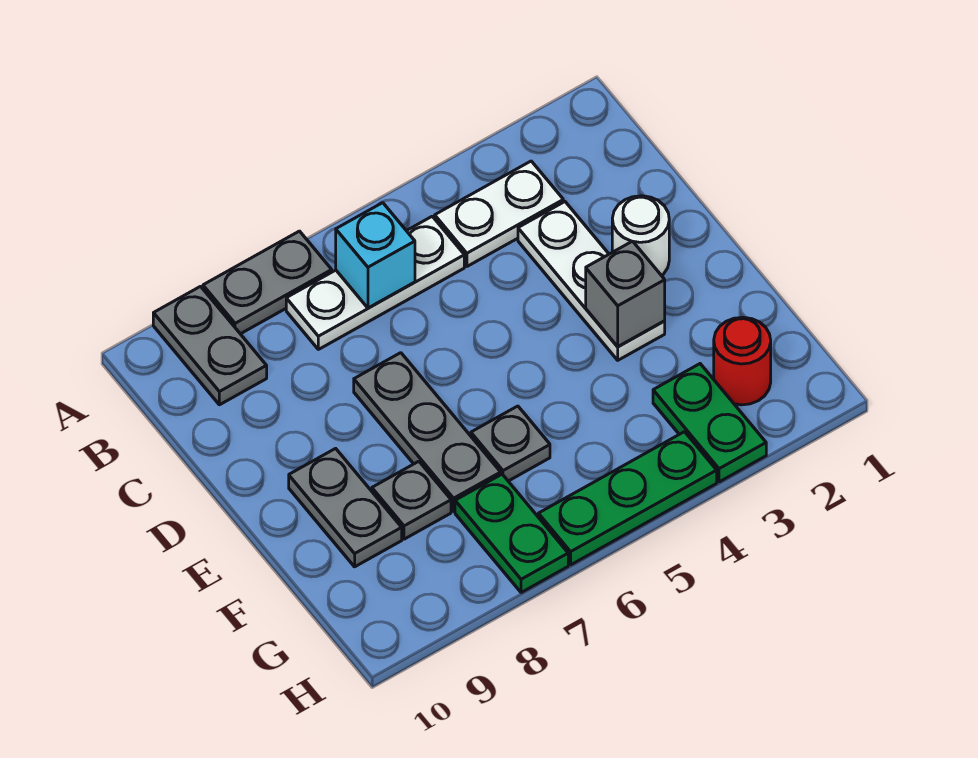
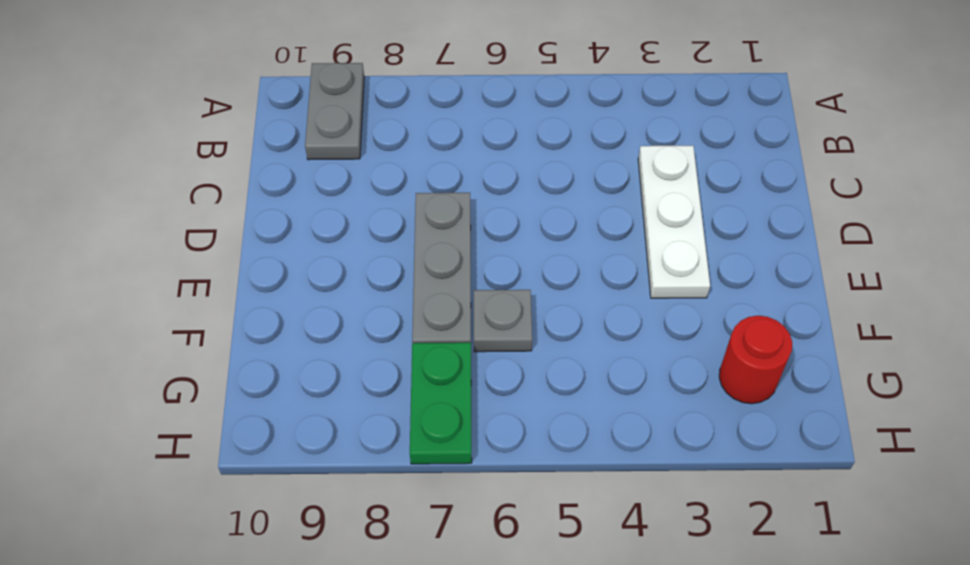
none -> grey 1x2 plate [203,231,332,334]
none -> white 1x2 plate [435,161,563,266]
none -> white 1x3 plate [286,216,464,349]

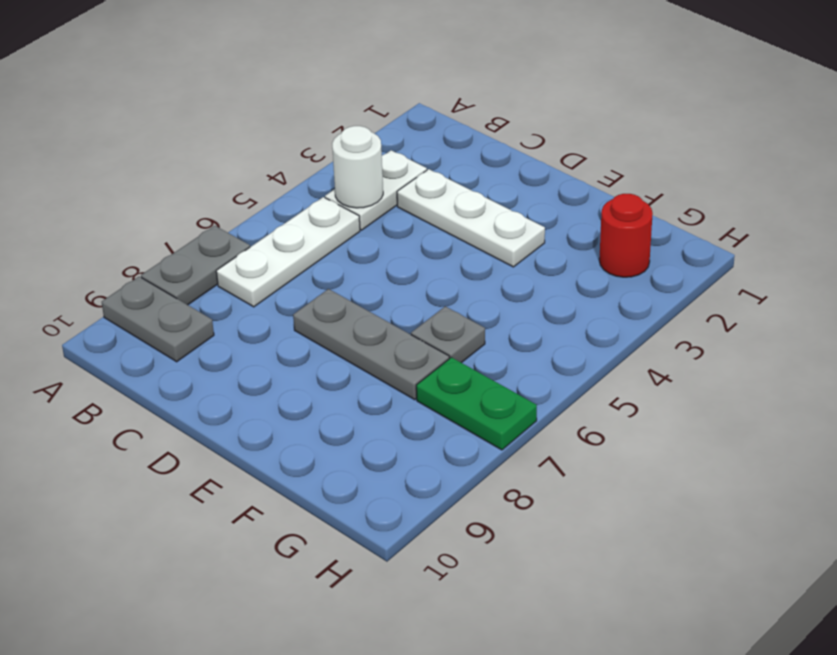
white 1x1 round brick [332,126,383,208] -> white 1x1 round brick moved to [612,196,669,276]
none -> grey 1x2 plate [289,448,402,567]
none -> grey 1x1 plate [372,461,451,539]
none -> green 1x2 plate [653,364,766,482]

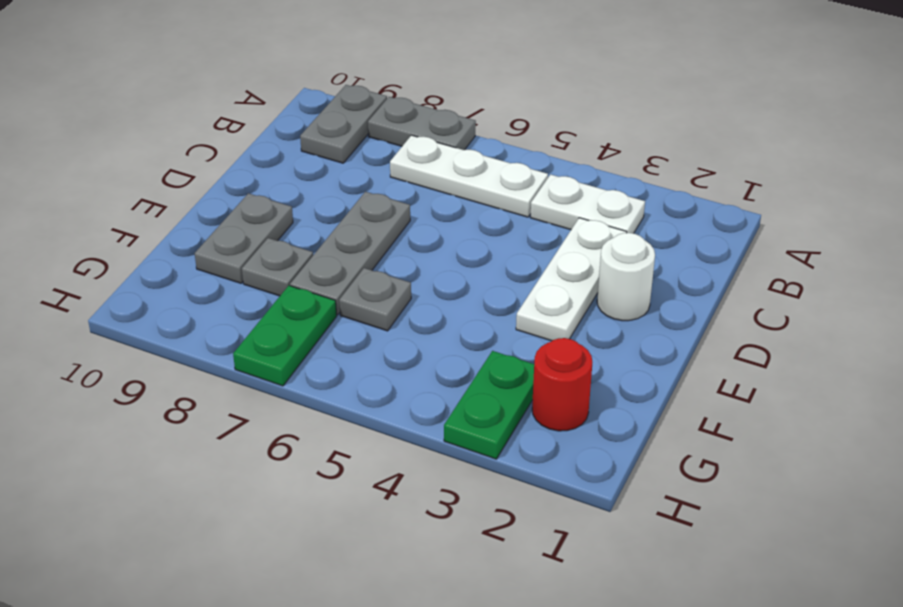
none -> green 1x3 plate [538,432,717,565]
none -> cyan 1x1 brick [336,203,415,308]
none -> grey 1x1 brick [586,241,665,347]

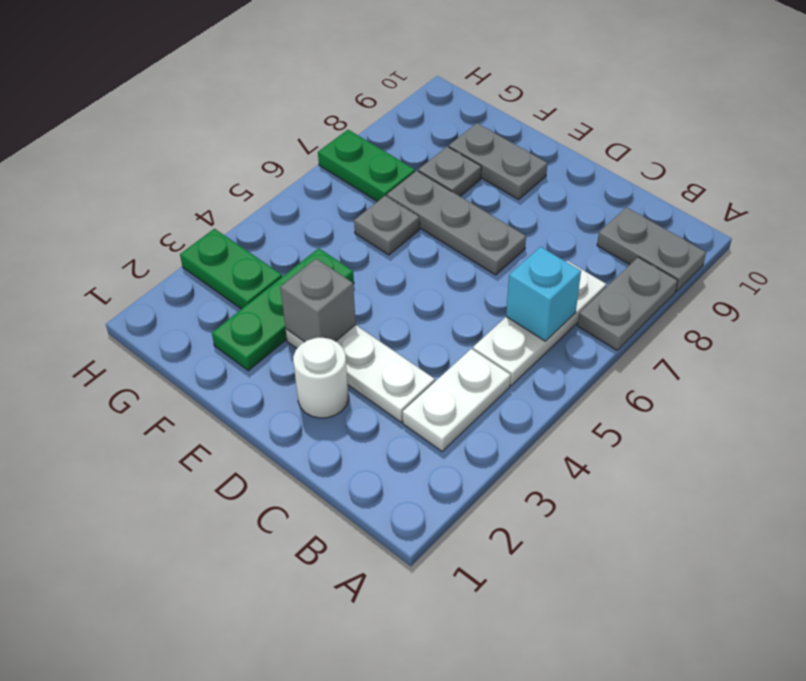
green 1x3 plate [212,248,354,371] -> green 1x3 plate moved to [538,432,717,565]
none -> red 1x1 round brick [714,317,771,405]

